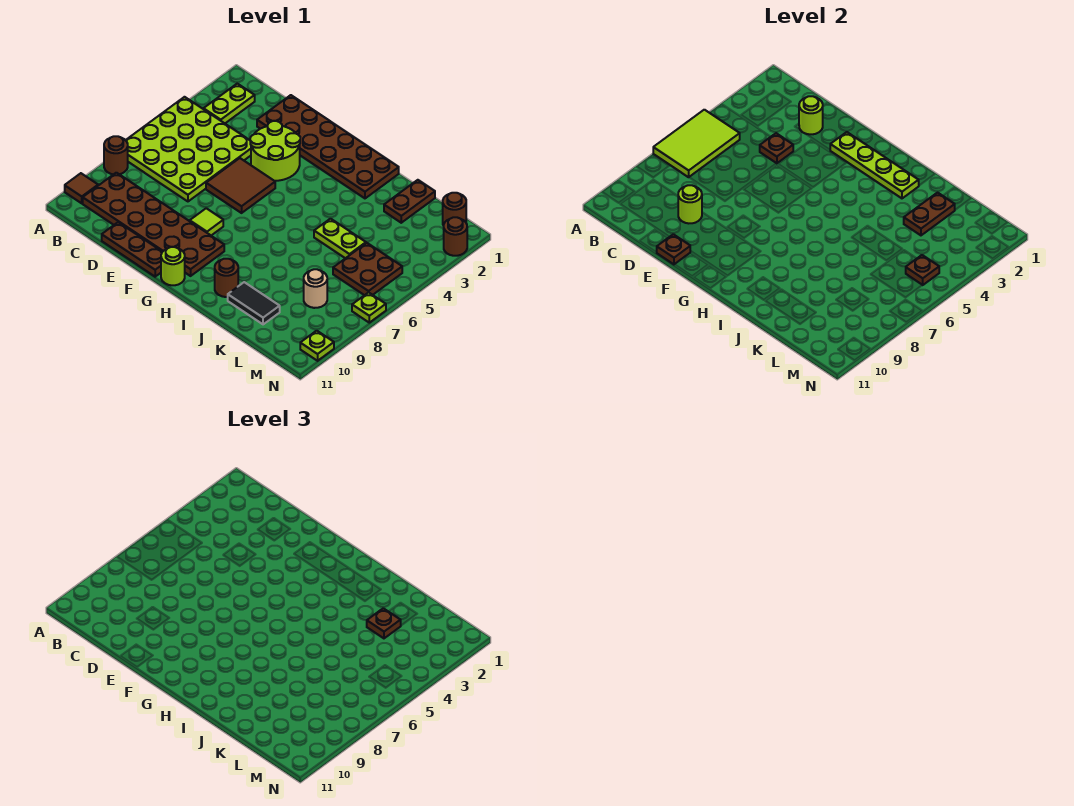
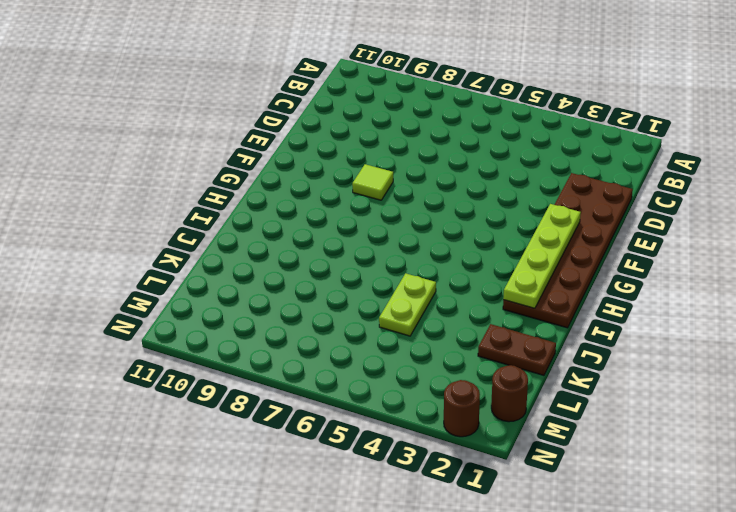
none -> lime 4x4 plate [126,97,251,201]
none -> brown 1x1 round brick [104,136,128,174]
none -> brown 1x1 tile [65,173,98,203]
none -> lime 1x2 plate [204,84,255,123]

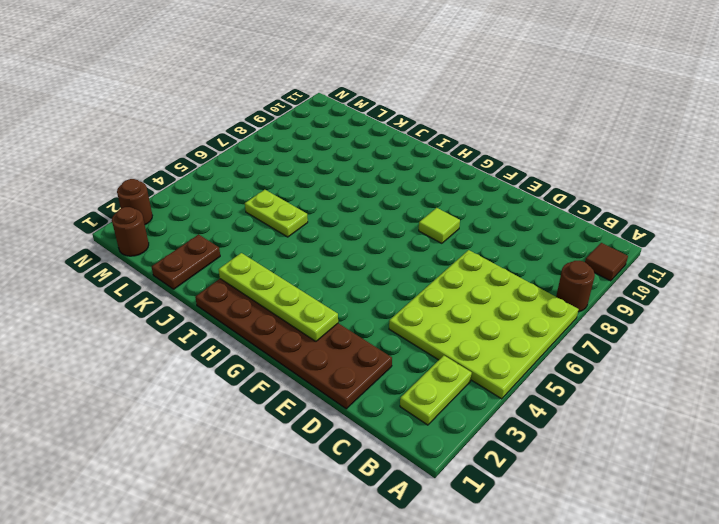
none -> brown 2x6 plate [83,173,224,276]
none -> brown 1x3 plate [102,222,162,277]
none -> lime 2x2 round brick [250,121,300,181]
none -> brown 2x2 tile [206,158,275,213]

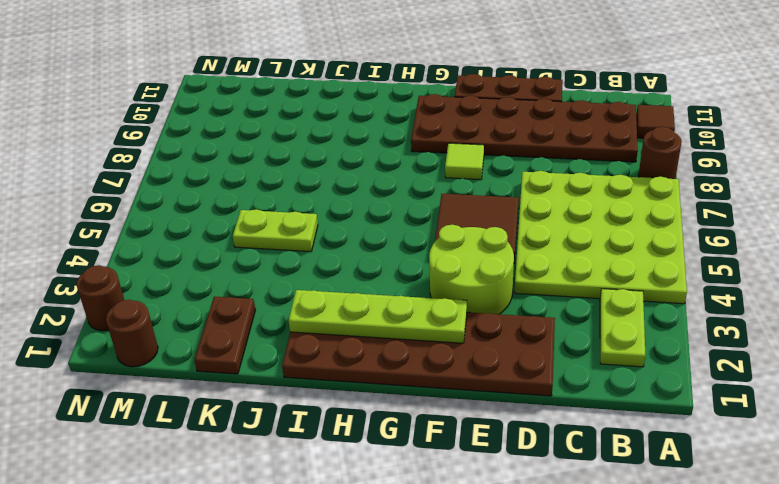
none -> lime 1x1 round brick [161,247,185,285]
none -> brown 1x1 round brick [215,259,238,297]
none -> black 1x2 tile [228,282,280,324]
none -> brown 2x2 plate [333,243,402,295]

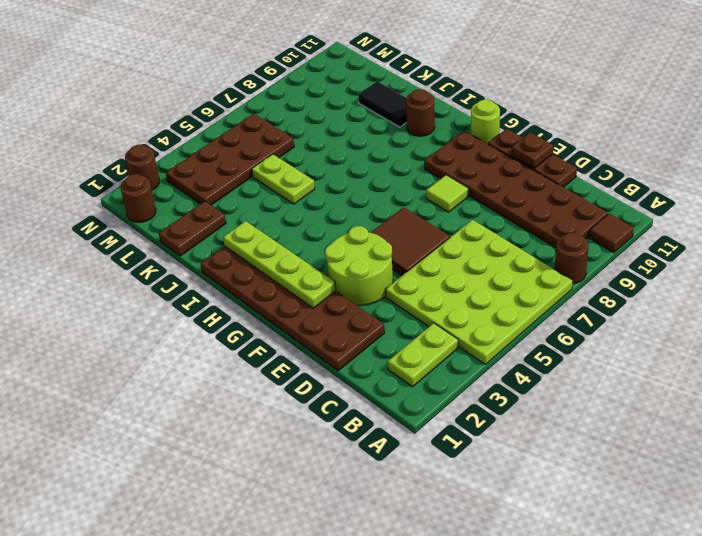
brown 2x4 plate [166,114,294,205] -> brown 2x2 plate [333,243,402,295]
none -> tan 1x1 round brick [304,269,327,308]
none -> lime 1x1 plate [352,292,386,323]
none -> lime 1x1 plate [300,331,334,361]
none -> lime 2x3 tile [653,110,740,177]

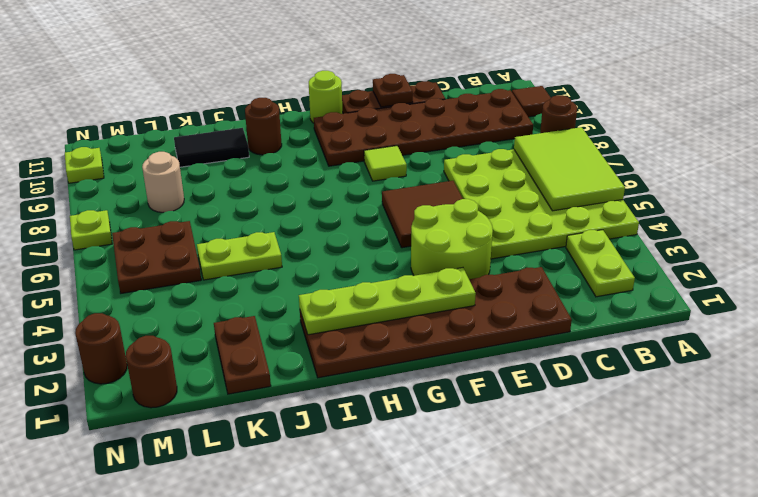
none -> lime 1x1 round brick [799,96,823,134]
none -> brown 1x1 plate [760,133,793,163]
none -> lime 1x1 round brick [678,185,702,223]
none -> brown 1x2 plate [904,193,955,235]

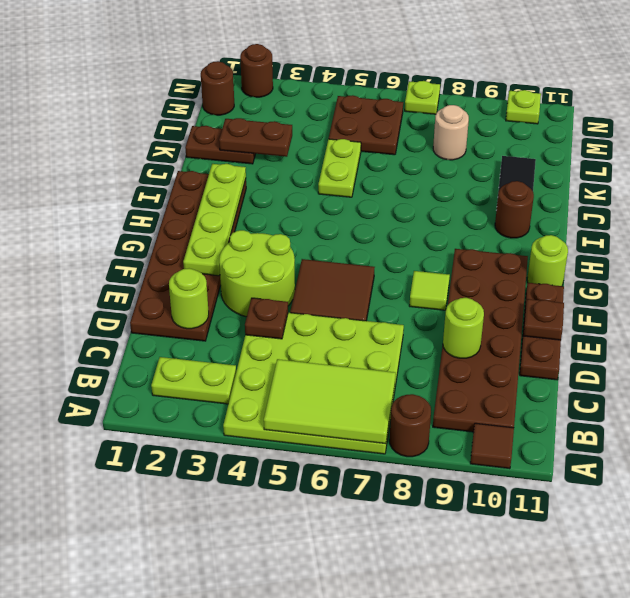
none -> brown 1x1 plate [906,255,939,285]
none -> brown 1x1 plate [367,608,401,638]

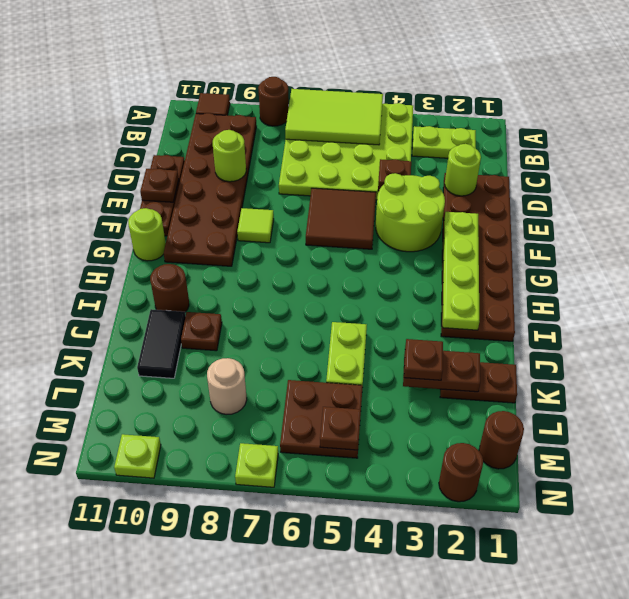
brown 1x1 plate [181,312,222,351] -> none

